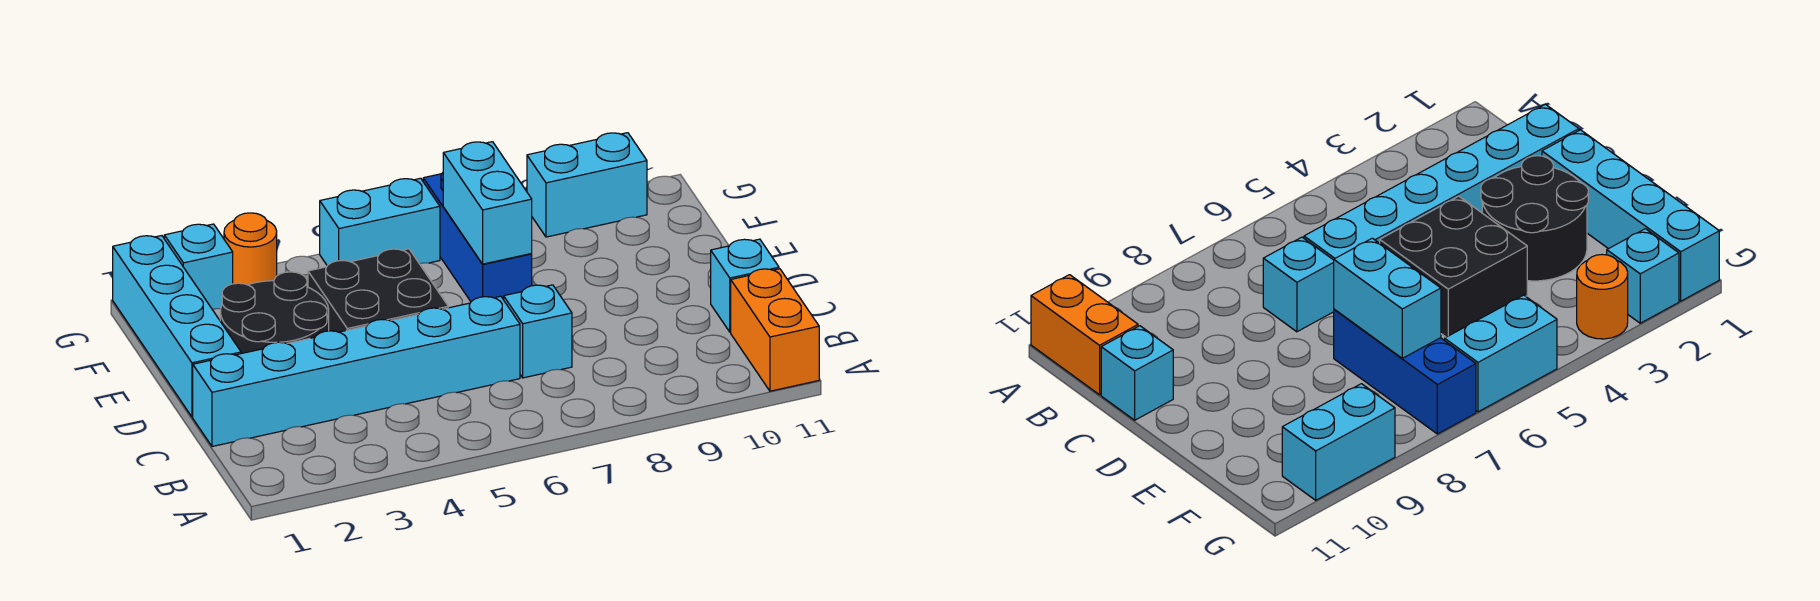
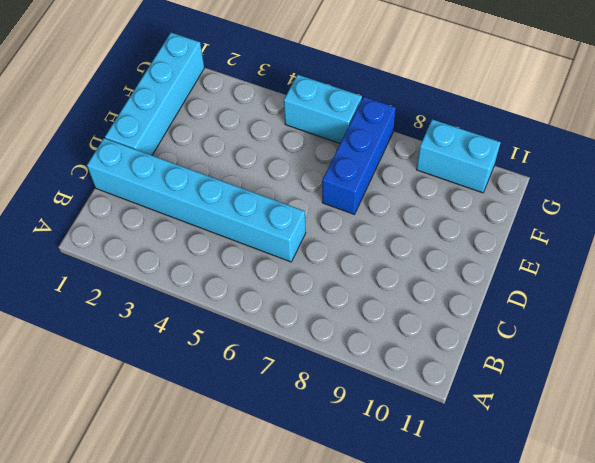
none -> orange 1x2 brick [731,269,819,391]
none -> cyan 1x1 brick [504,285,572,378]
none -> cyan 1x1 brick [711,239,779,332]

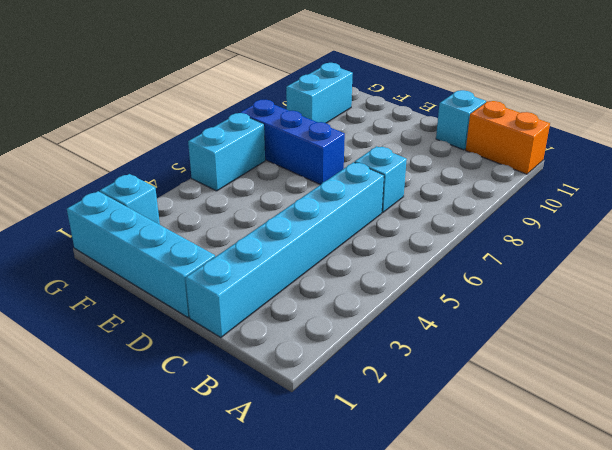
none -> black 2x2 round brick [220,272,329,353]
none -> black 2x2 brick [308,249,448,332]
none -> orange 1x1 round brick [224,213,277,285]

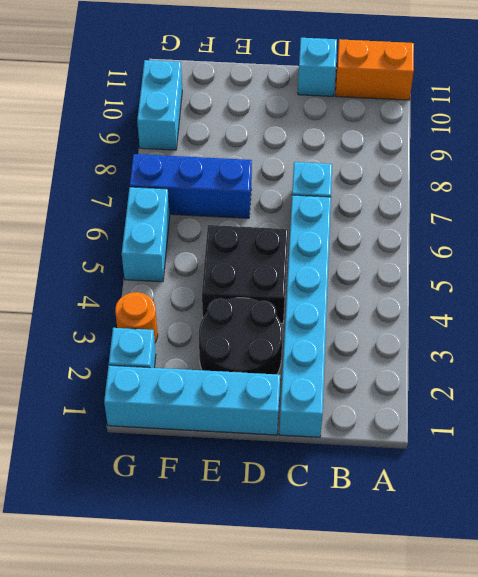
none -> cyan 1x2 brick [443,142,532,264]

